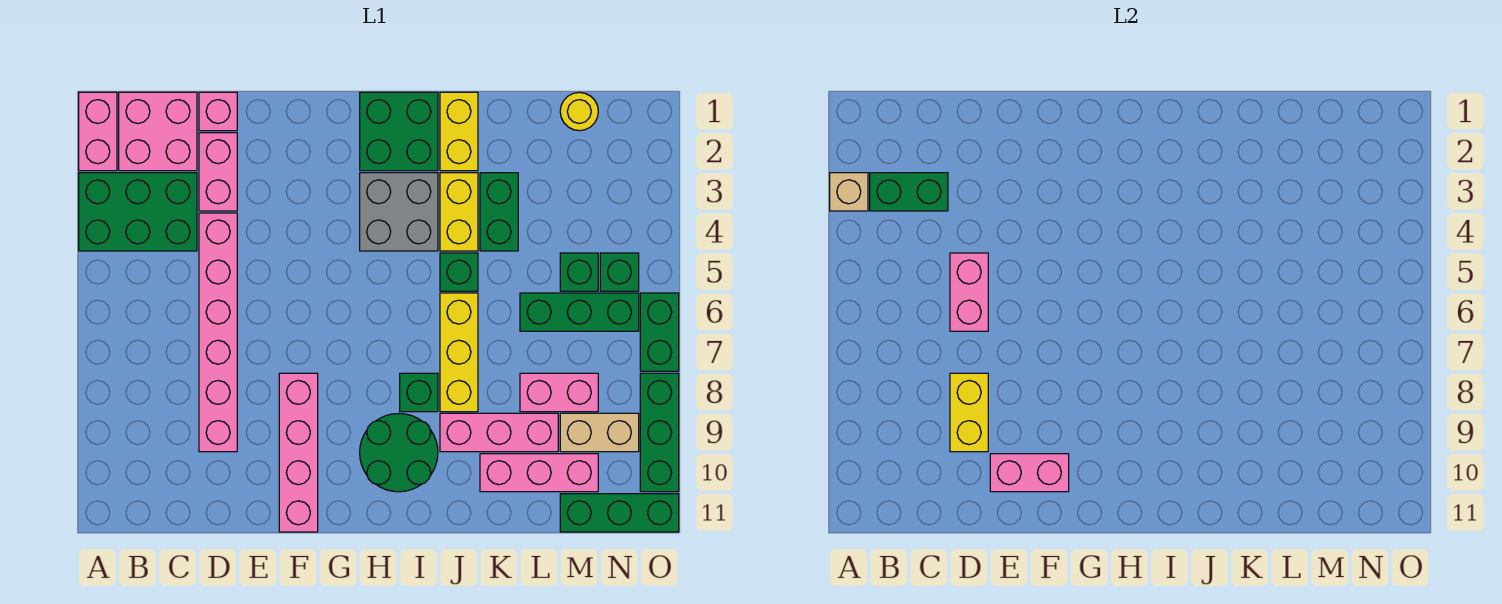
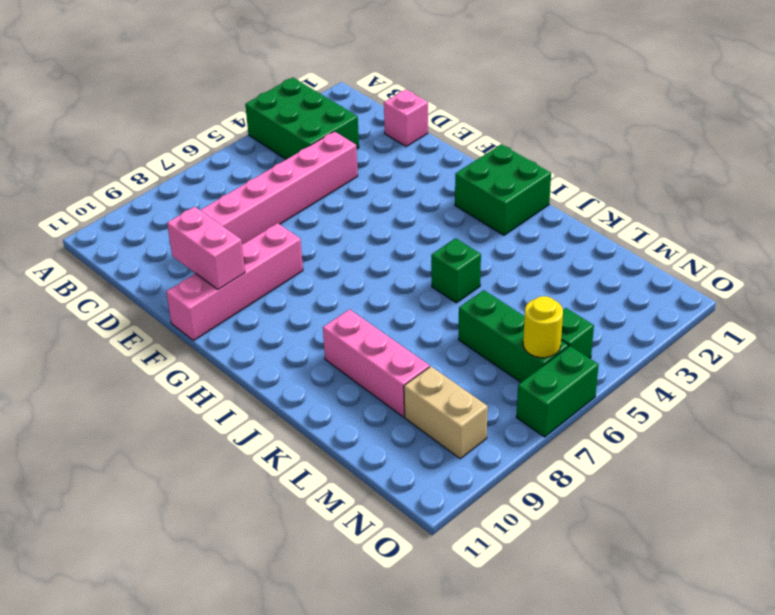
yellow 1x1 round brick [523,296,563,358] -> yellow 1x1 round brick moved to [560,92,598,131]
none -> pink 1x2 brick [79,92,117,171]
none -> pink 2x2 brick [119,92,197,171]
none -> pink 1x2 brick [199,133,237,211]
none -> grey 2x2 brick [360,173,438,251]

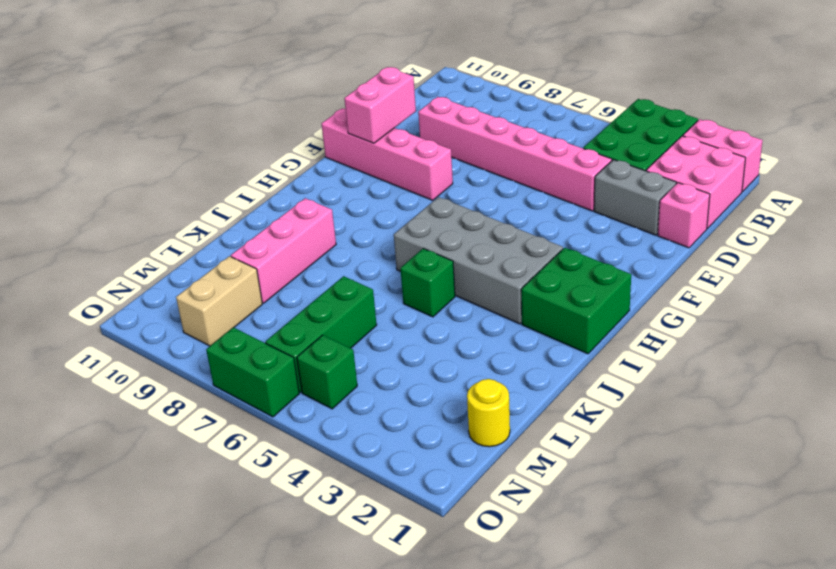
grey 1x2 brick [594,160,676,235] -> pink 1x2 brick [199,133,237,211]
grey 2x4 brick [394,197,563,324] -> grey 2x2 brick [360,173,438,251]
none -> green 2x2 round brick [360,413,438,492]
none -> green 1x1 brick [400,373,438,412]
none -> yellow 1x2 brick [440,92,478,171]
none -> yellow 1x2 brick [440,173,478,251]

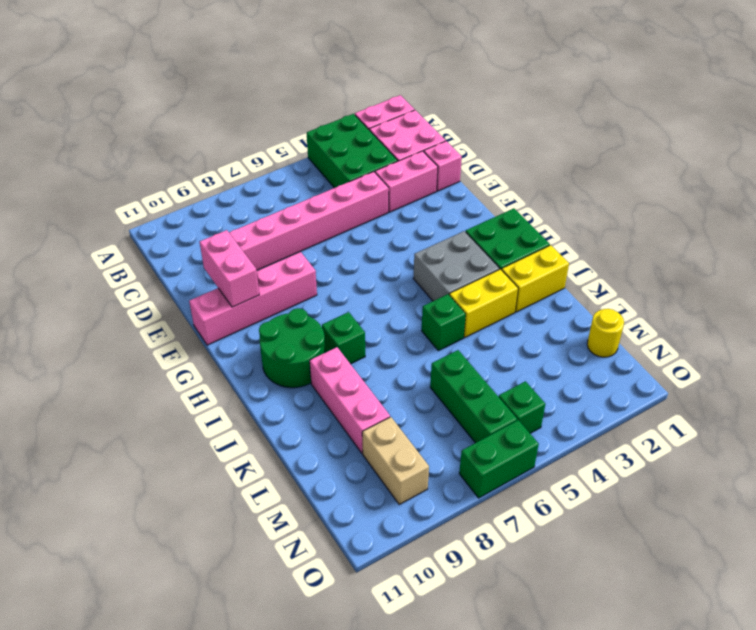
none -> yellow 1x3 brick [440,293,478,412]
none -> green 1x2 brick [480,173,518,251]
none -> pink 1x3 brick [480,454,598,492]
none -> pink 1x2 brick [520,373,598,412]

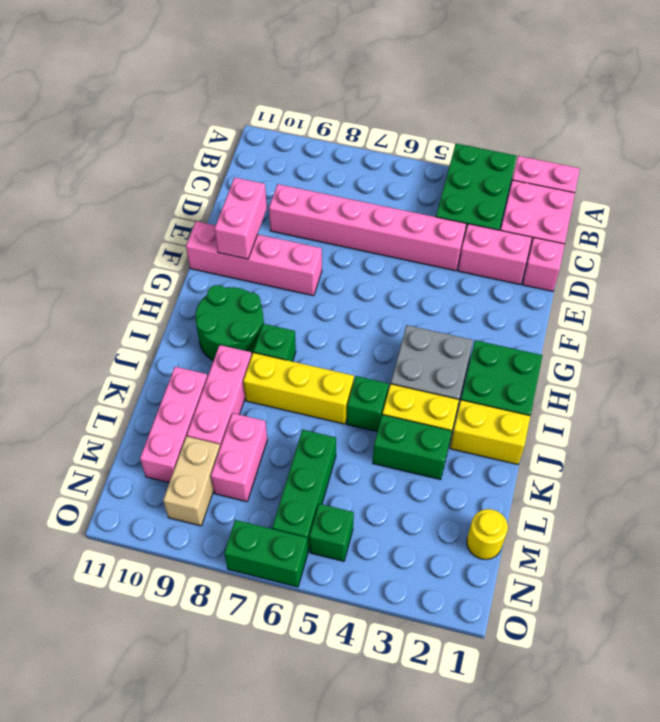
none -> green 1x1 brick [560,253,598,291]
none -> green 1x3 brick [560,494,679,532]
none -> green 1x3 brick [640,373,679,492]
none -> tan 1x1 brick [830,173,868,211]

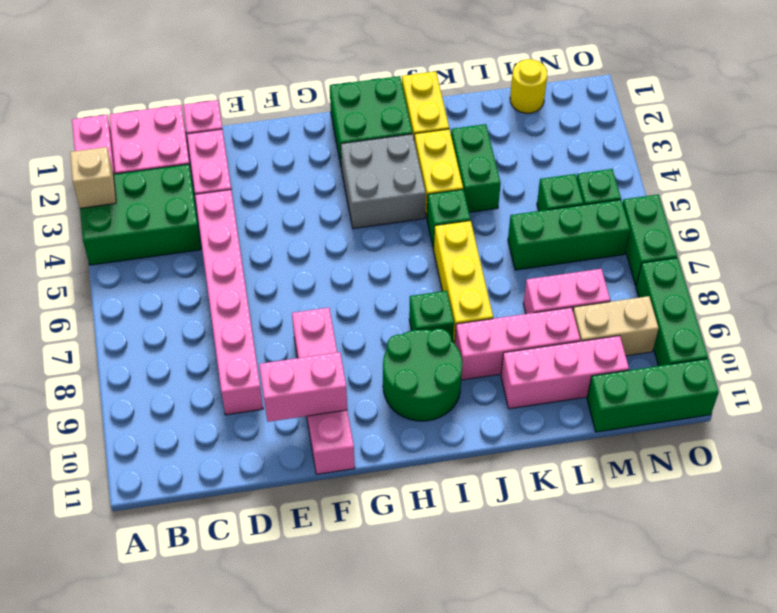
none -> green 1x2 brick [870,173,948,211]
none -> pink 1x2 brick [950,253,988,331]
none -> yellow 1x2 brick [950,373,988,452]

